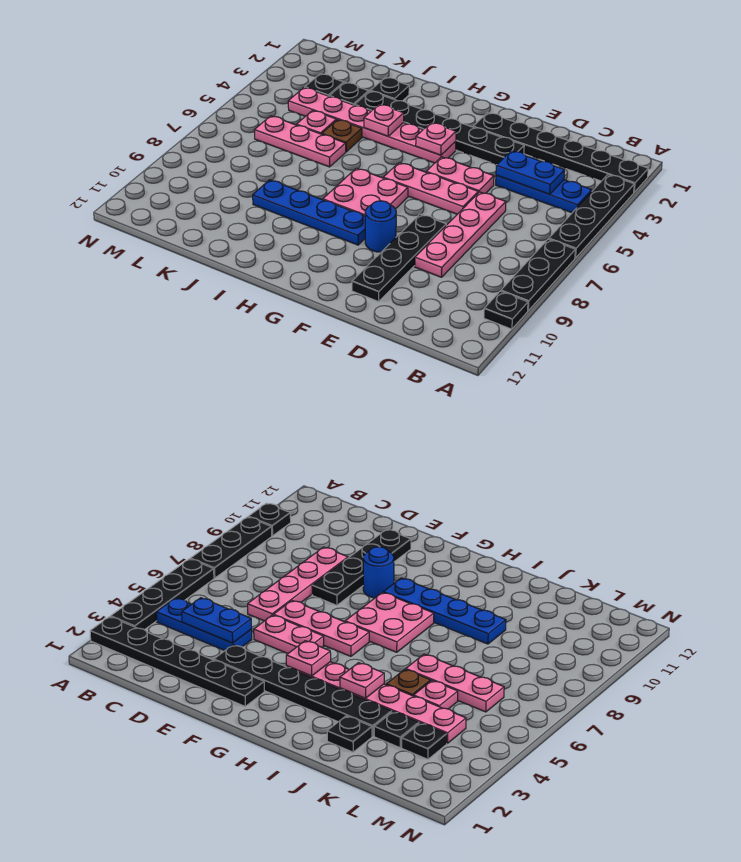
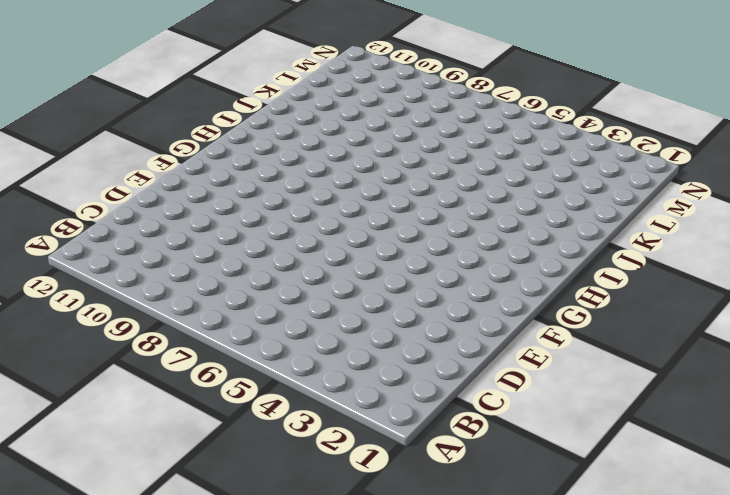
none -> black 1x6 plate [473,113,648,192]
none -> black 1x4 plate [549,175,634,258]
none -> black 1x3 plate [501,239,575,311]

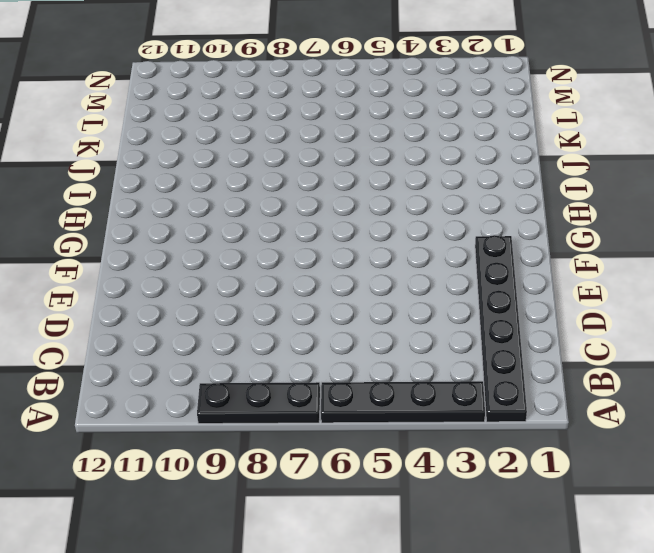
none -> black 1x1 plate [484,291,528,329]
none -> blue 1x3 plate [496,175,592,213]
none -> pink 1x4 plate [415,192,506,277]

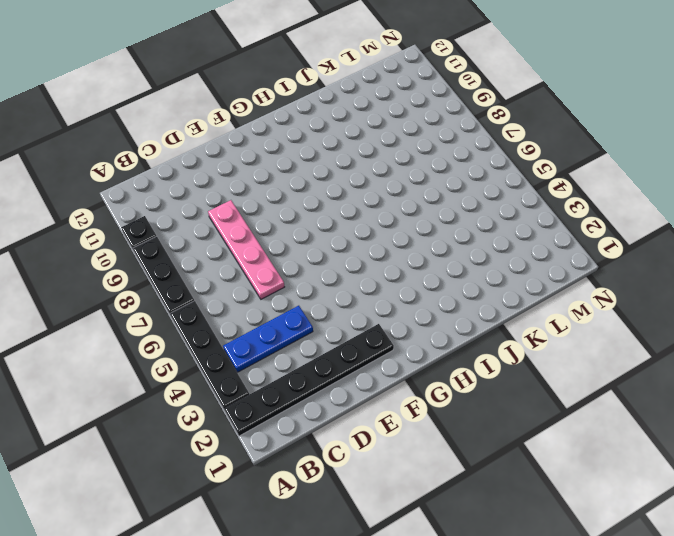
none -> black 1x6 plate [355,91,524,165]
none -> pink 1x2 plate [426,157,494,193]
none -> pink 1x3 plate [383,163,478,214]

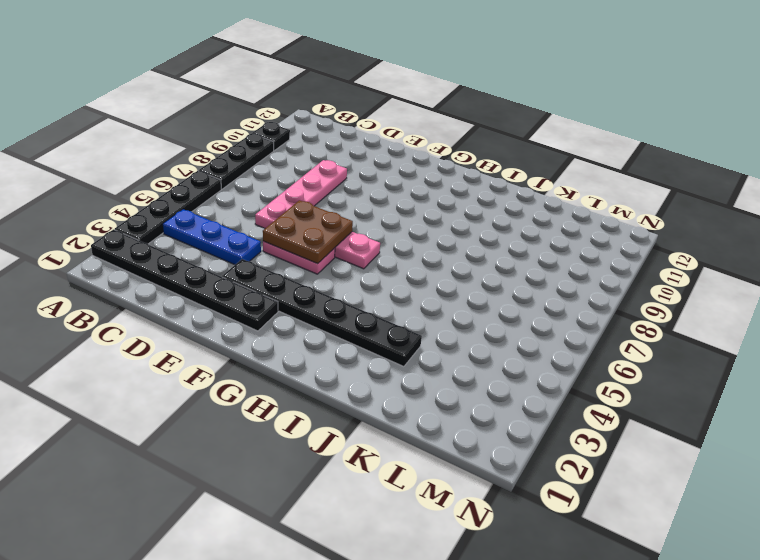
brown 2x2 plate [263,200,353,264] -> none
none -> black 1x4 plate [352,214,446,302]
none -> blue 1x1 round brick [365,201,396,252]
none -> pink 1x6 plate [288,87,456,163]

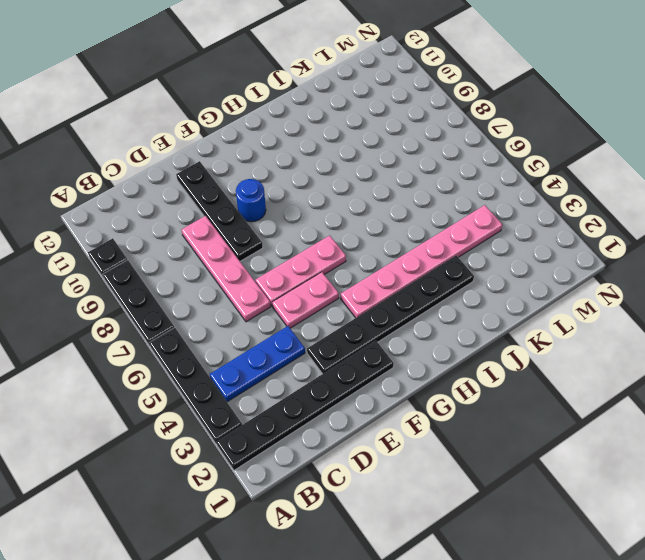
none -> pink 2x2 plate [323,168,408,216]
none -> blue 1x4 plate [253,180,365,245]
none -> black 1x1 plate [371,77,409,101]

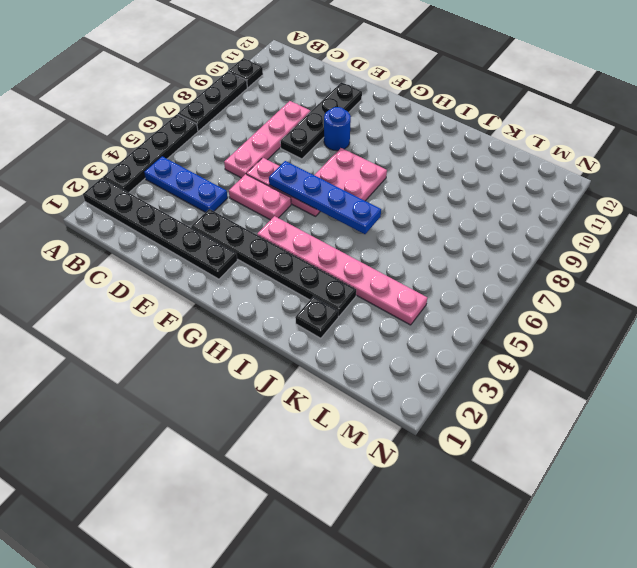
blue 1x4 plate [269,161,381,234] -> blue 1x4 plate moved to [253,180,365,245]
none -> brown 1x1 plate [322,120,362,152]
none -> pink 1x3 plate [254,116,346,167]
none -> black 1x1 plate [330,83,369,105]

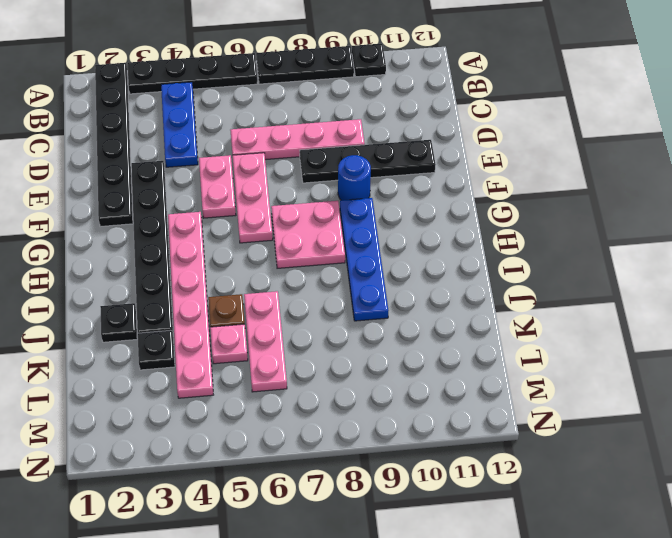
none -> black 1x1 plate [305,74,344,96]
none -> blue 1x2 plate [496,151,565,194]
none -> pink 1x1 plate [416,123,456,155]

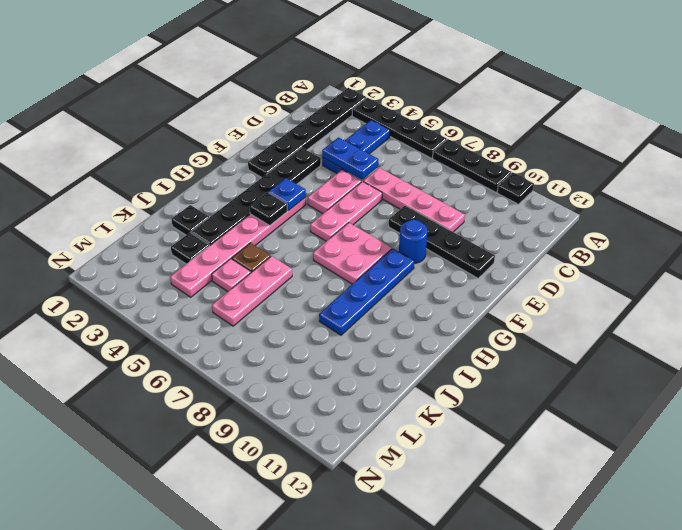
blue 1x2 plate [322,137,378,179] -> blue 1x2 plate turned to [496,151,565,194]
blue 1x1 plate [268,178,306,211] -> pink 1x1 plate [416,123,456,155]
black 1x1 plate [250,192,287,225] -> black 1x1 plate moved to [305,74,344,96]
none -> pink 1x1 plate [364,104,404,136]

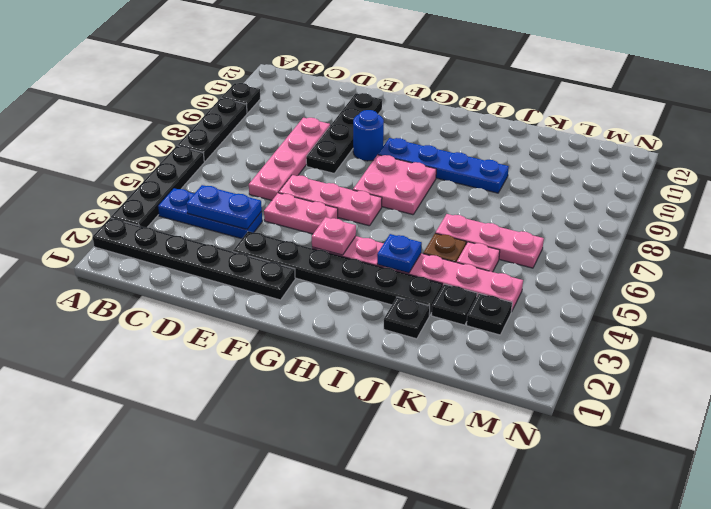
blue 1x1 plate [377,234,422,273] -> pink 1x1 plate [364,104,404,136]

